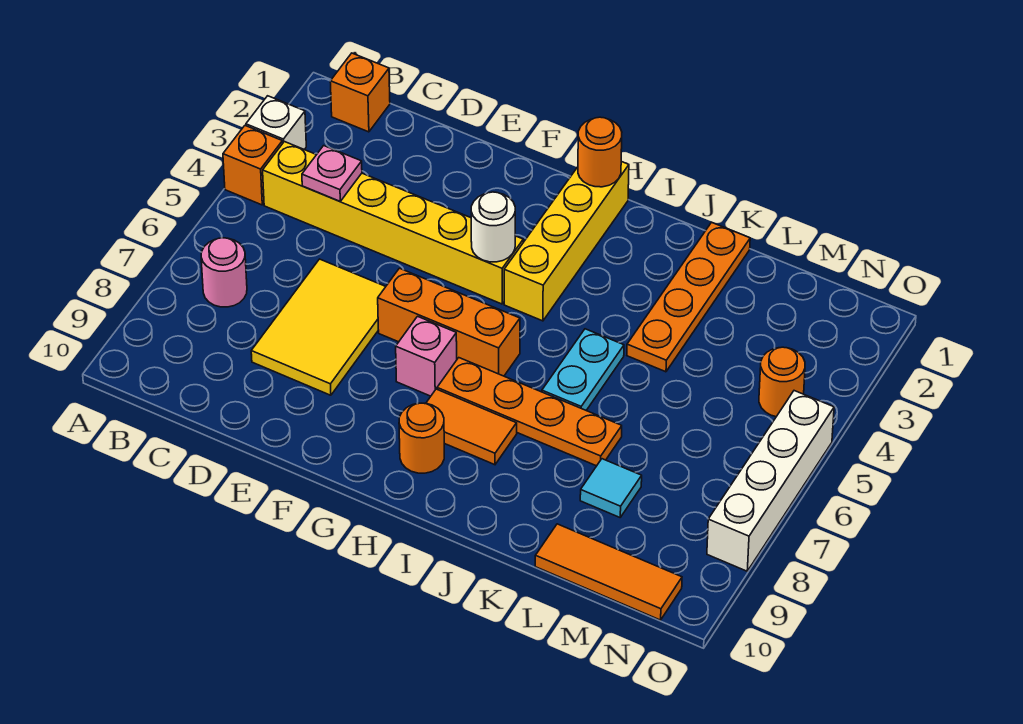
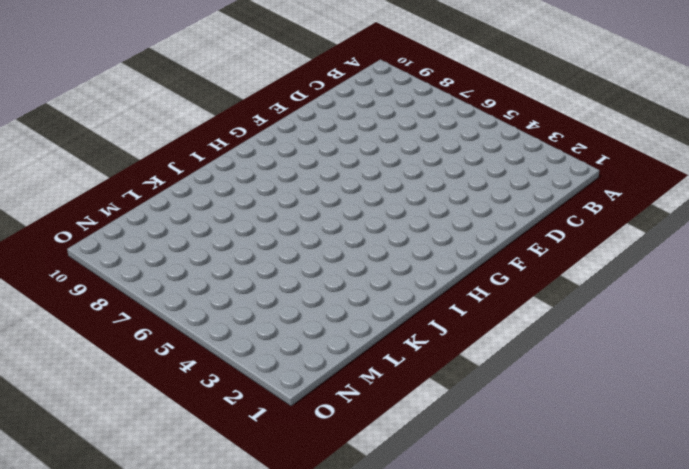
none -> white 1x1 brick [246,96,306,150]
none -> orange 1x1 brick [223,126,283,205]
none -> orange 1x1 brick [330,53,390,132]

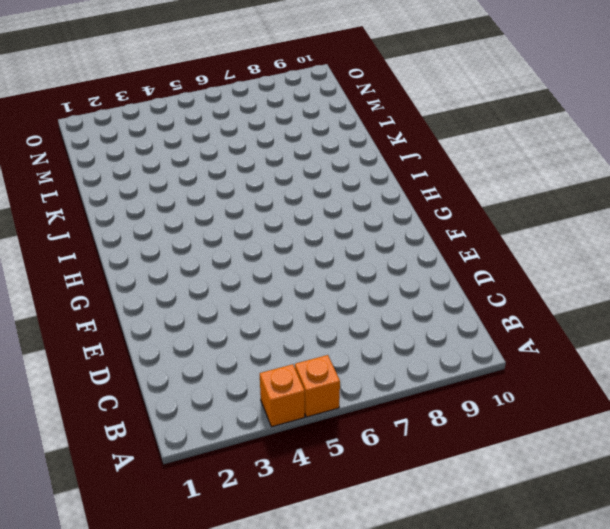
orange 1x1 brick [295,355,340,417] -> orange 1x1 brick moved to [330,53,390,132]
none -> white 1x1 brick [246,96,306,150]
none -> yellow 1x6 brick [263,142,523,304]
none -> pink 1x1 round brick [201,238,247,307]

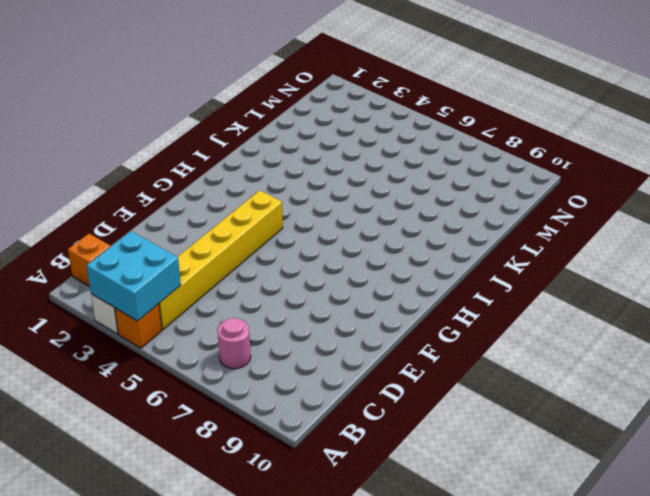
cyan 2x2 brick [87,231,181,321] -> none
none -> yellow 2x3 tile [251,259,386,395]
none -> orange 1x3 brick [378,268,520,376]
none -> pink 1x1 brick [396,316,457,396]

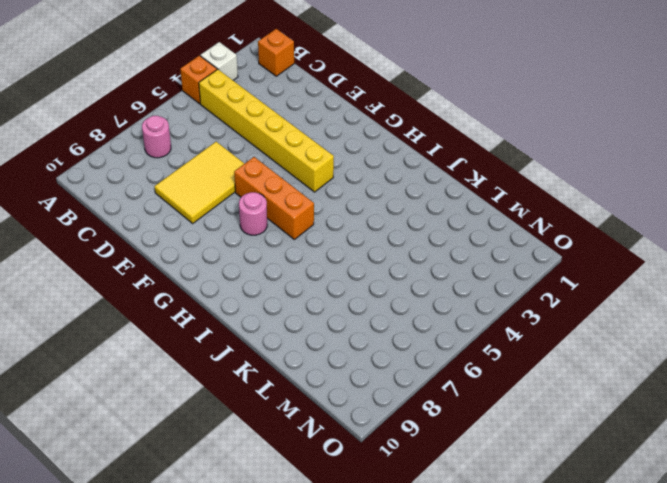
pink 1x1 round brick [239,192,267,235] -> pink 1x1 brick [396,316,457,396]
none -> yellow 1x4 brick [504,161,629,321]
none -> orange 1x4 plate [437,358,622,466]
none -> orange 1x2 tile [426,389,517,465]

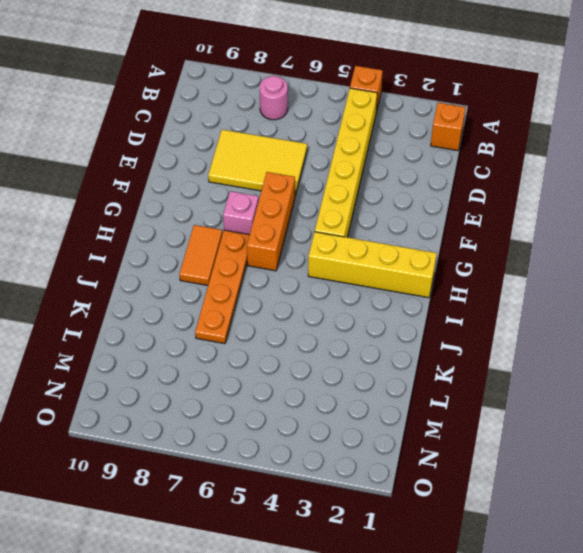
none -> white 1x1 brick [246,96,306,150]
none -> orange 1x1 round brick [399,403,444,473]
none -> cyan 1x2 plate [542,329,624,410]

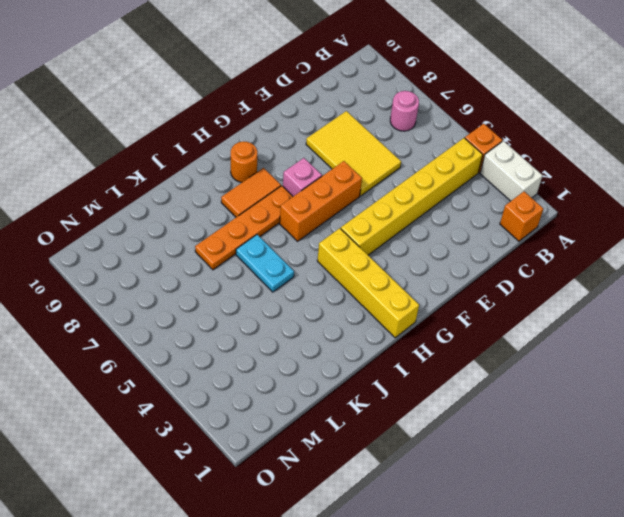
white 1x2 brick [480,141,543,201] -> white 1x1 brick [246,96,306,150]
none -> orange 1x4 plate [627,222,750,372]
none -> cyan 1x1 tile [580,459,642,517]
none -> orange 1x3 tile [535,524,682,620]

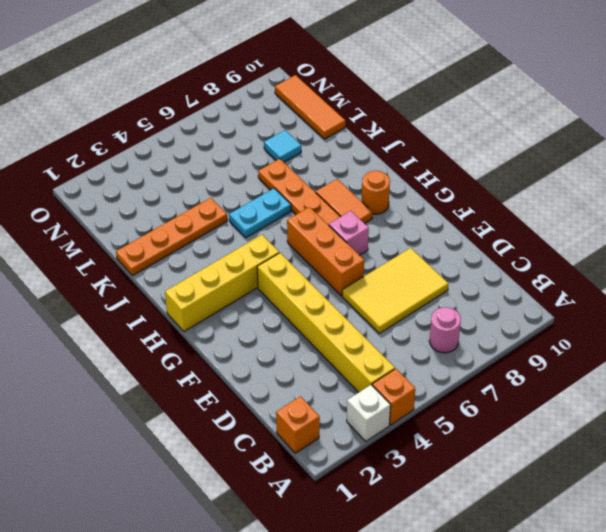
none -> orange 1x1 round brick [759,347,805,417]
none -> white 1x4 brick [707,391,834,571]
none -> pink 1x1 plate [302,146,362,201]

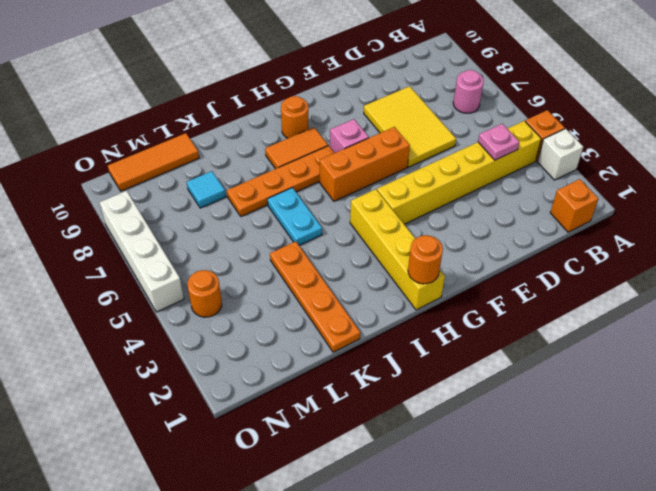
none -> white 1x1 round brick [471,192,515,262]

